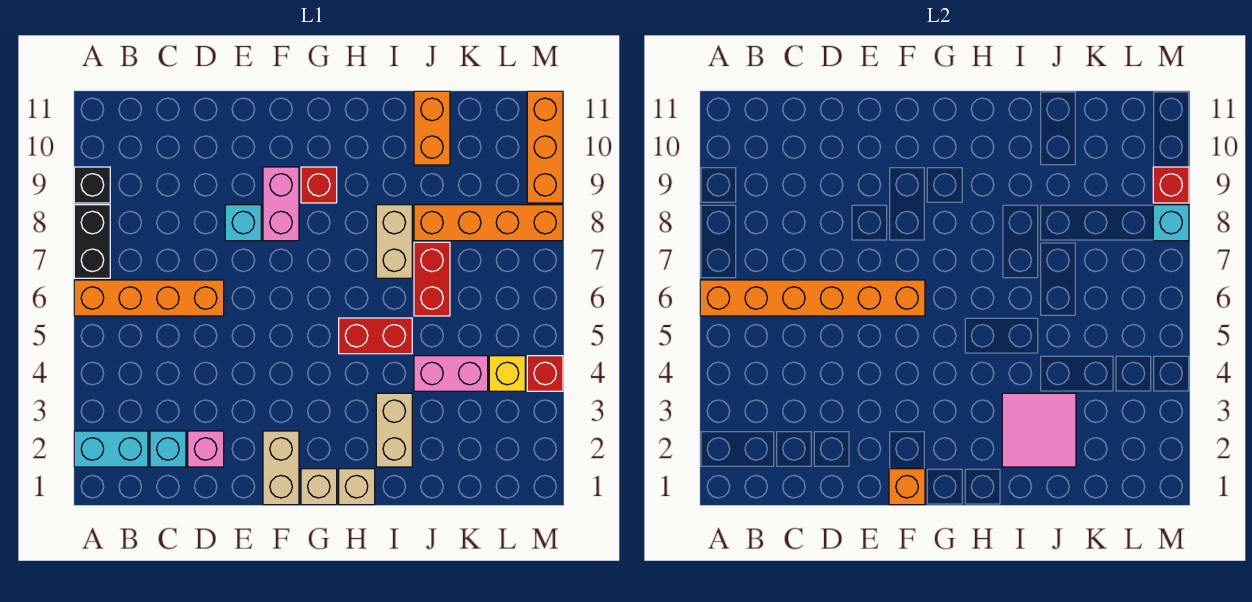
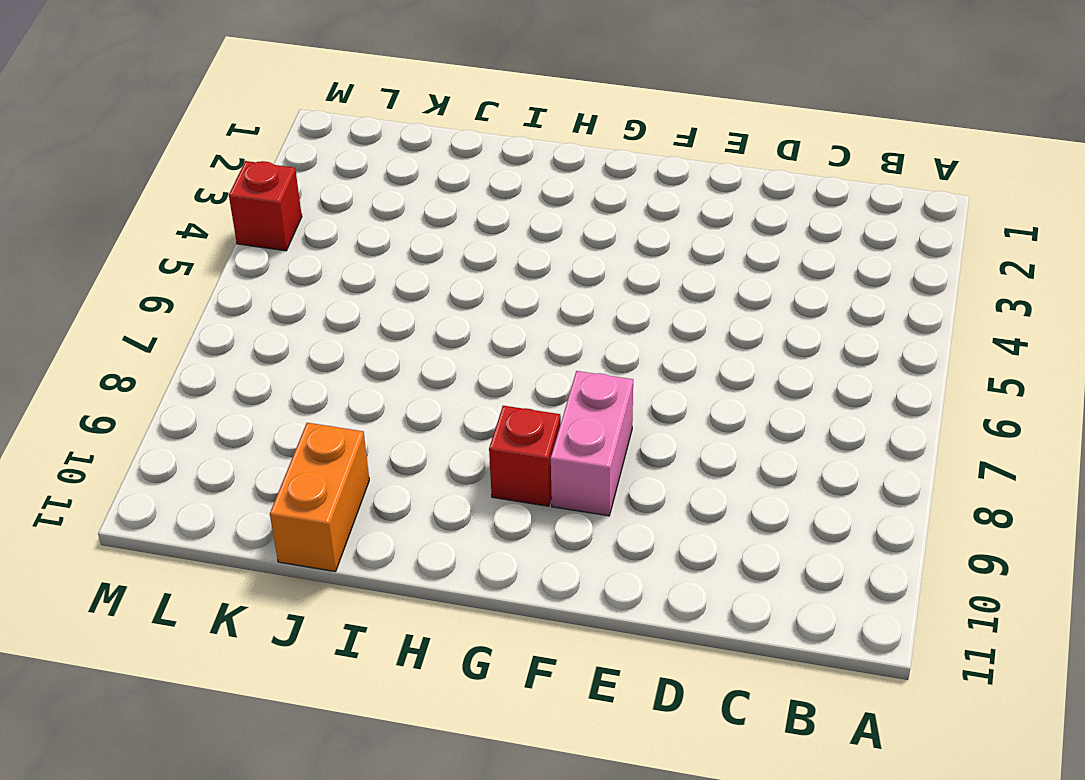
none -> cyan 1x2 brick [74,431,148,467]
none -> orange 1x4 brick [74,280,224,316]
none -> black 1x2 brick [74,205,110,278]

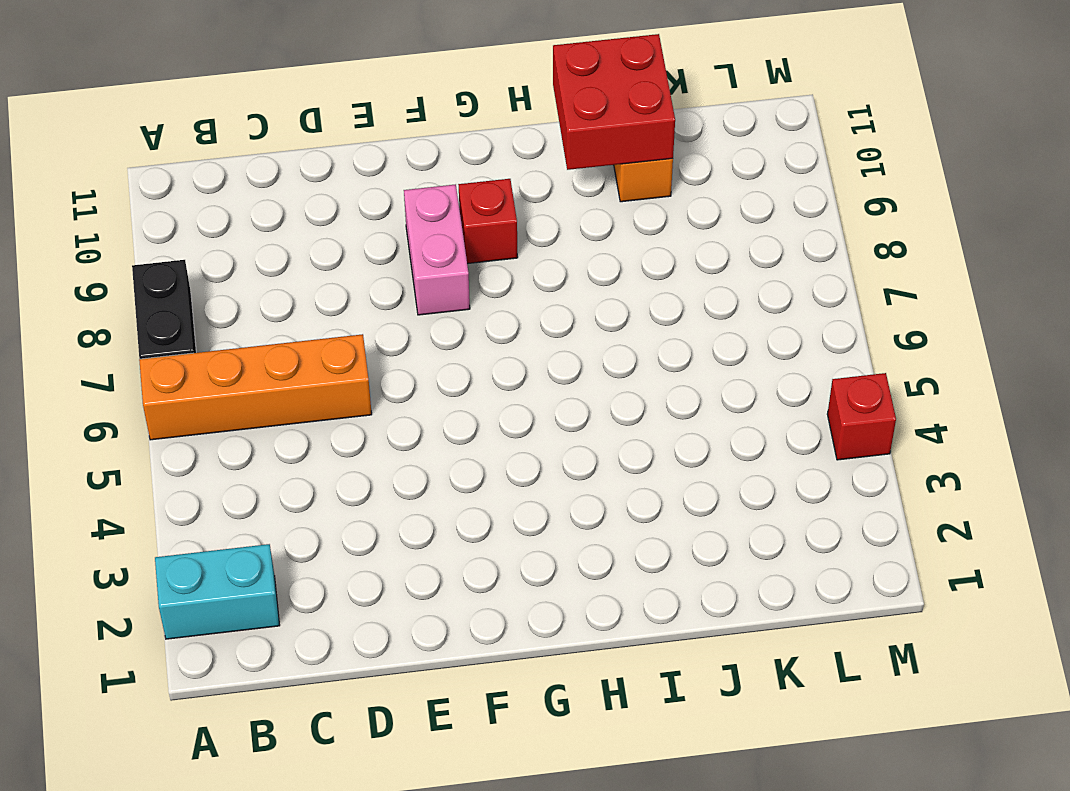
red 2x2 brick [553,34,675,170] -> none
none -> black 1x1 brick [74,167,110,203]
none -> cyan 1x1 brick [150,431,186,467]
none -> pink 1x1 brick [188,431,224,467]

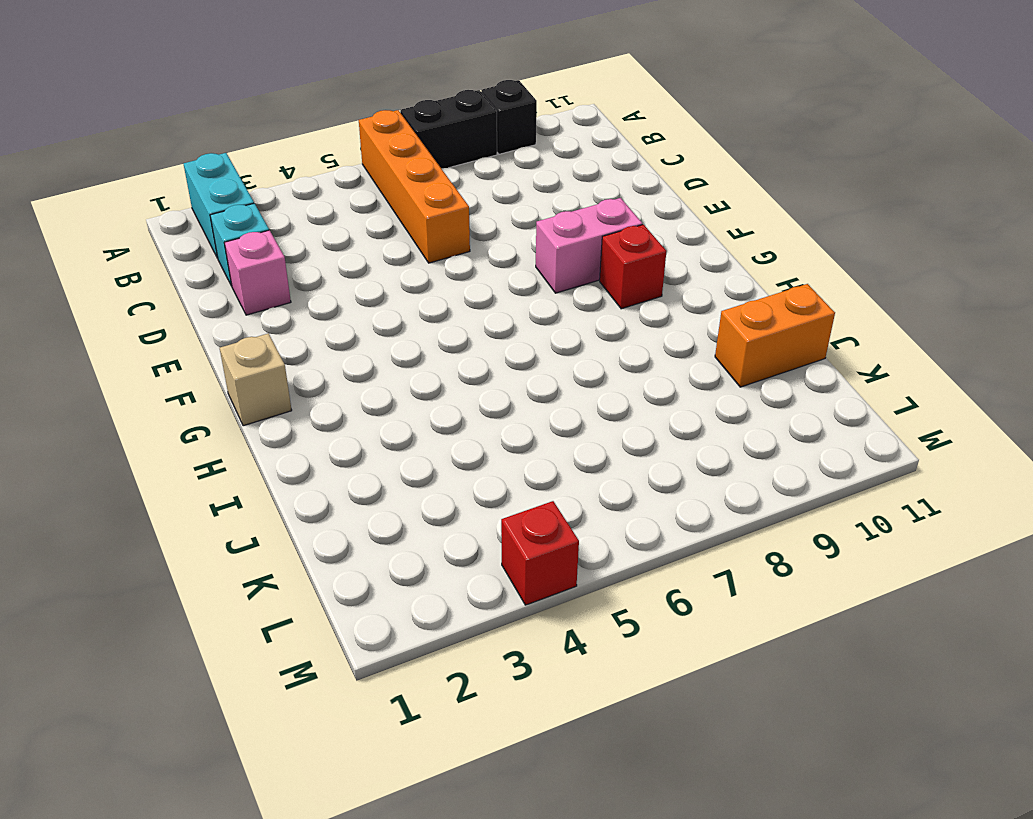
none -> cyan 1x1 brick [225,205,261,241]
none -> tan 1x2 brick [263,431,299,505]
none -> tan 1x1 brick [339,469,375,505]

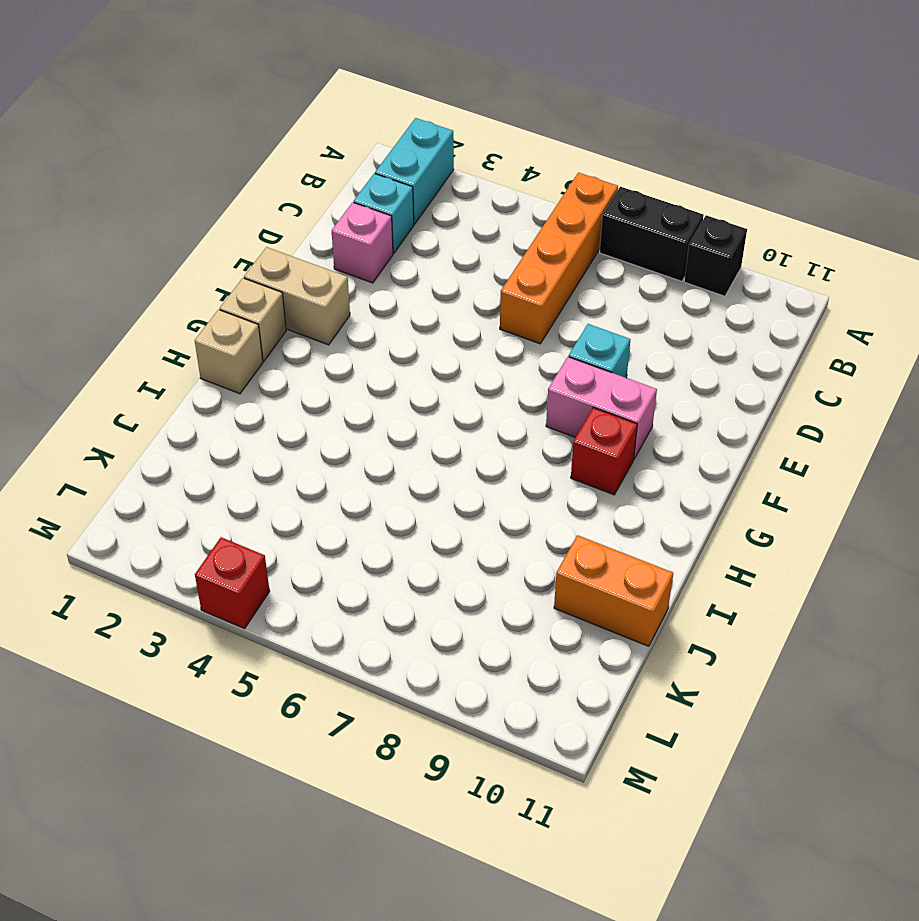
none -> red 1x2 brick [339,318,412,354]
none -> tan 1x2 brick [376,393,412,467]
none -> tan 1x2 brick [376,205,412,278]

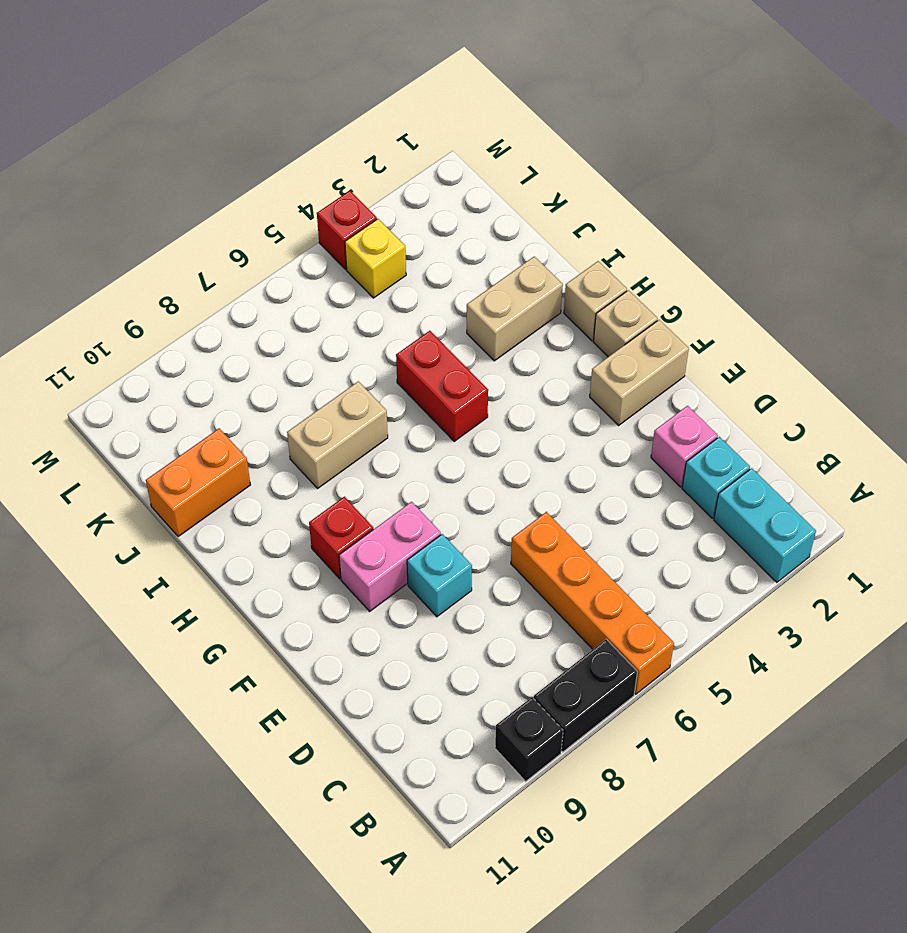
none -> pink 1x2 brick [414,356,488,391]
none -> red 1x2 brick [414,242,450,316]
none -> orange 1x4 brick [414,205,563,241]

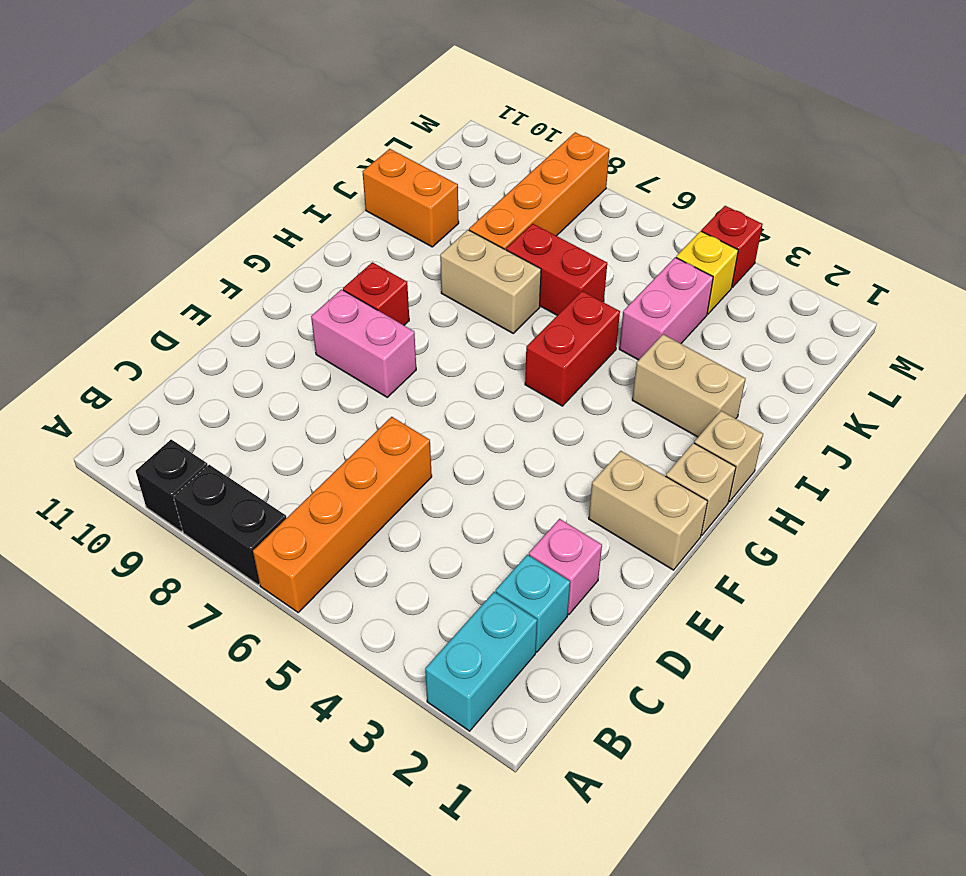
none -> cyan 1x1 brick [225,205,261,241]
none -> orange 1x3 brick [527,91,563,203]
none -> orange 1x6 brick [700,280,925,316]

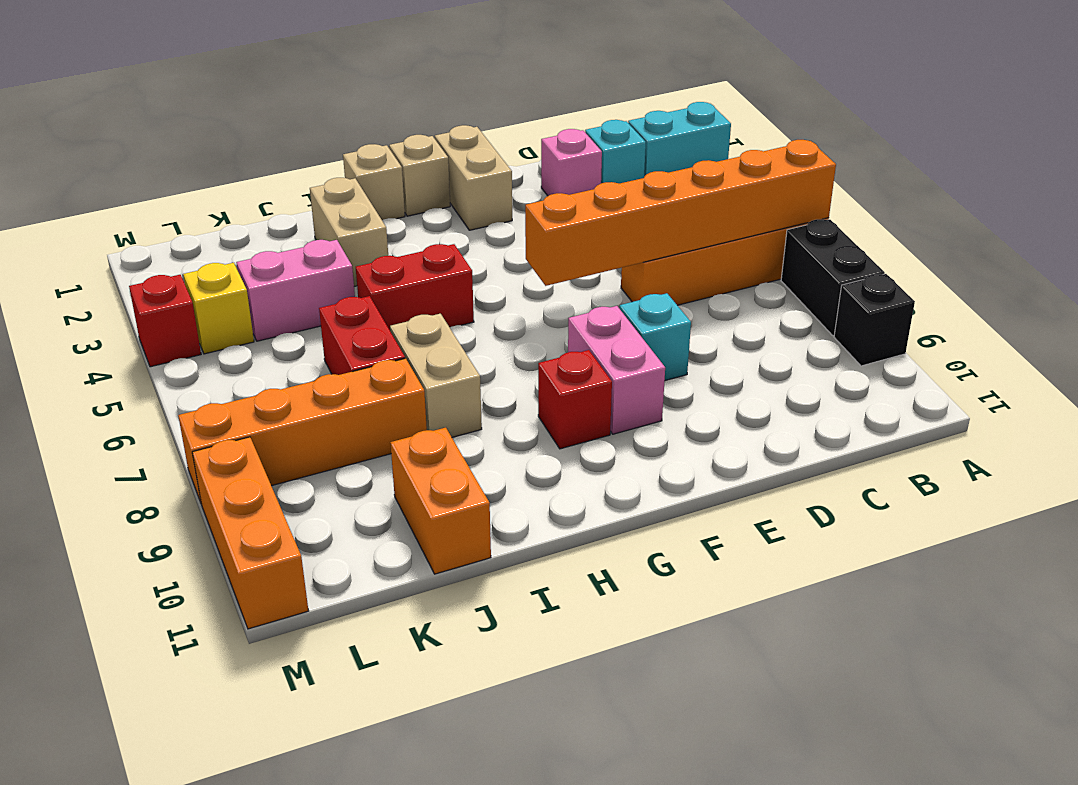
none -> orange 1x1 brick [889,469,925,505]
none -> pink 2x2 tile [1002,393,1076,467]
none -> cyan 1x1 brick [1153,205,1189,241]

